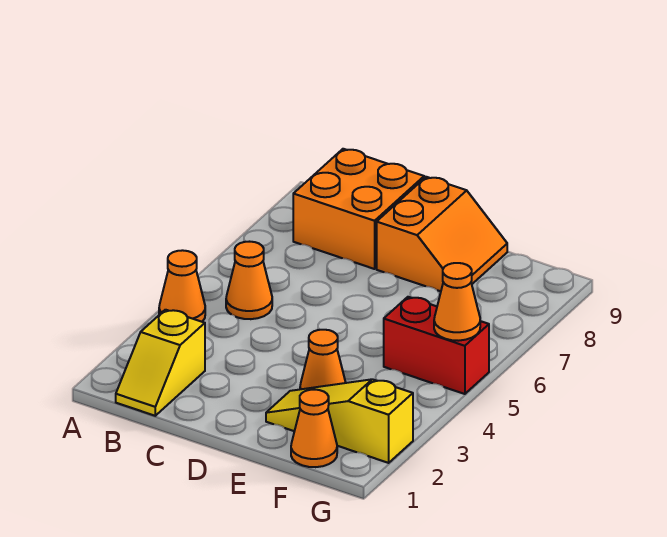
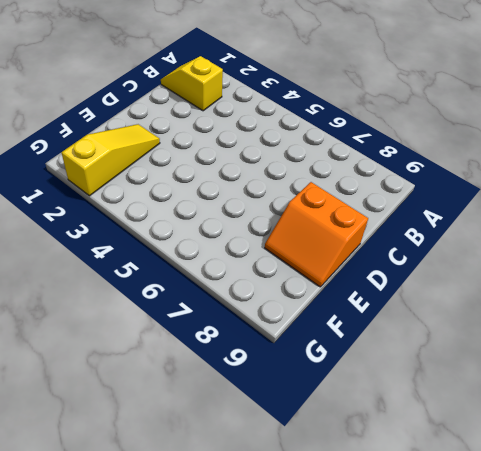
none -> orange 1x1 cone [159,250,205,322]
none -> orange 1x1 cone [226,242,272,319]

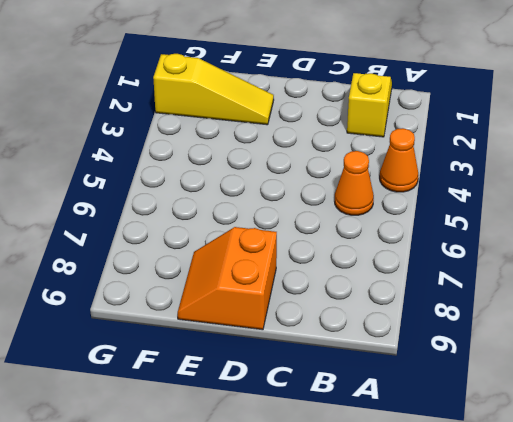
none -> orange 2x2 brick [293,149,424,269]
none -> orange 1x1 cone [300,330,346,389]

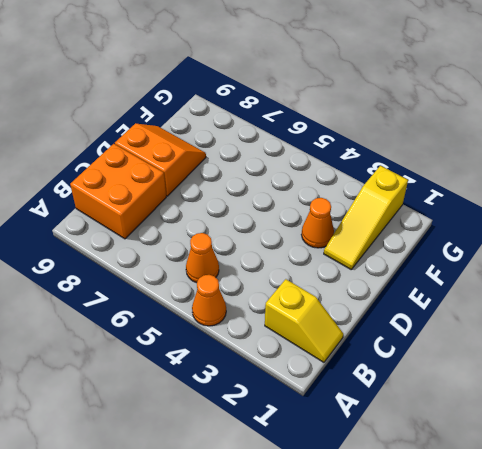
none -> orange 1x1 cone [291,390,337,467]
none -> red 1x2 brick [384,297,489,394]

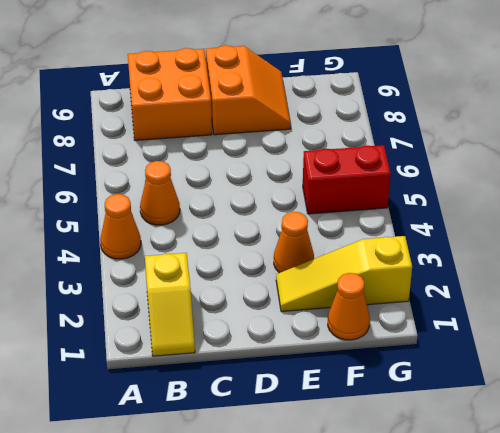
none -> orange 1x1 cone [434,263,480,341]

